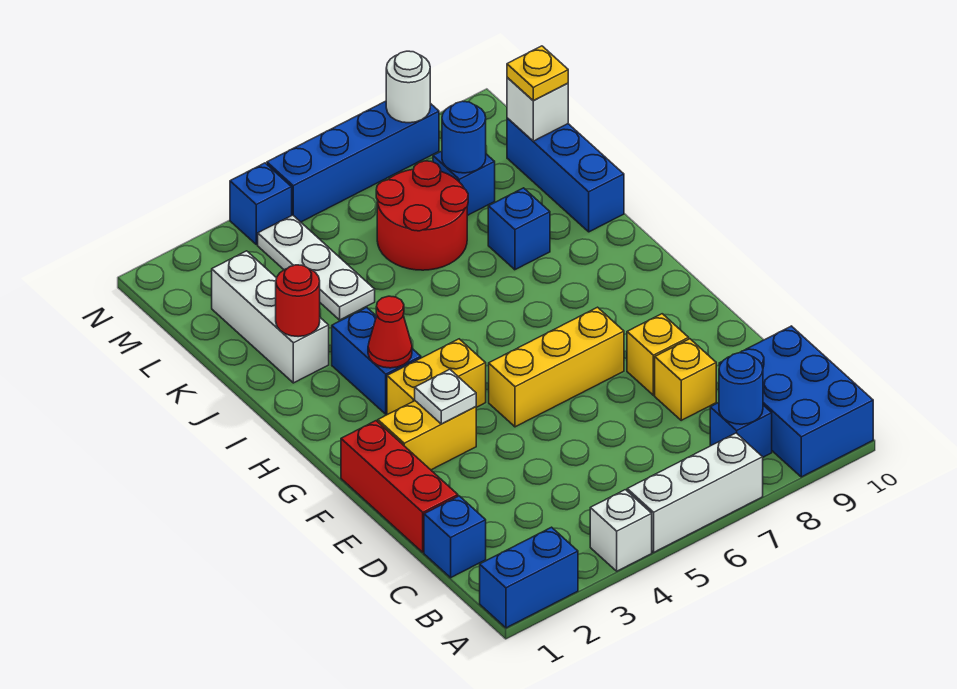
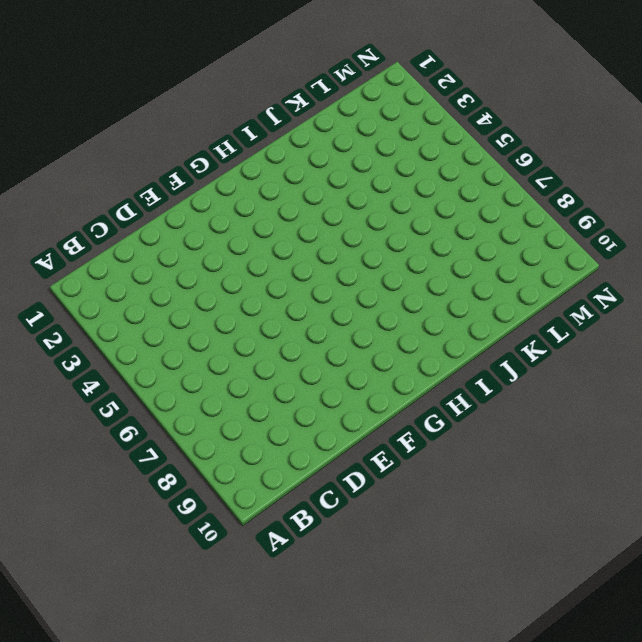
none -> blue 1x2 brick [480,527,578,628]
none -> white 1x1 brick [590,490,652,571]
none -> white 1x3 brick [627,433,763,552]

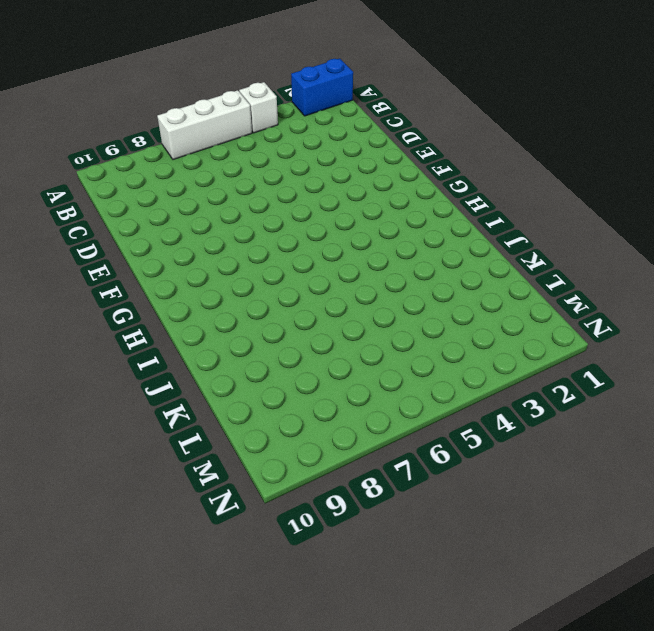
none -> blue 2x3 brick [719,326,873,477]
none -> blue 1x1 brick [710,403,772,457]
none -> blue 1x1 brick [424,496,486,578]

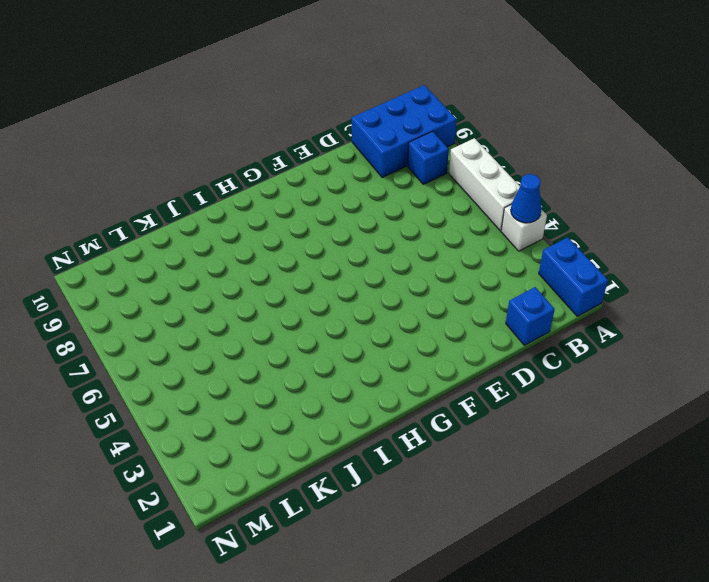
blue 1x1 cone [511,174,542,223] -> none
none -> red 1x3 brick [341,421,458,552]
none -> yellow 1x1 brick [655,339,716,420]
none -> yellow 1x1 brick [627,314,689,395]

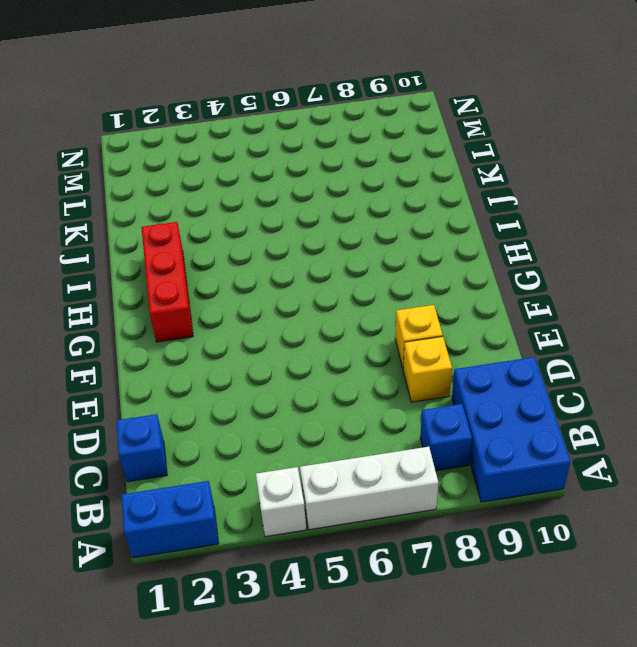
red 1x3 brick [141,222,193,342] -> red 1x3 brick moved to [341,421,458,552]
none -> yellow 1x2 brick [378,401,476,470]
none -> yellow 1x3 brick [489,307,624,427]
none -> yellow 1x2 brick [387,339,486,415]

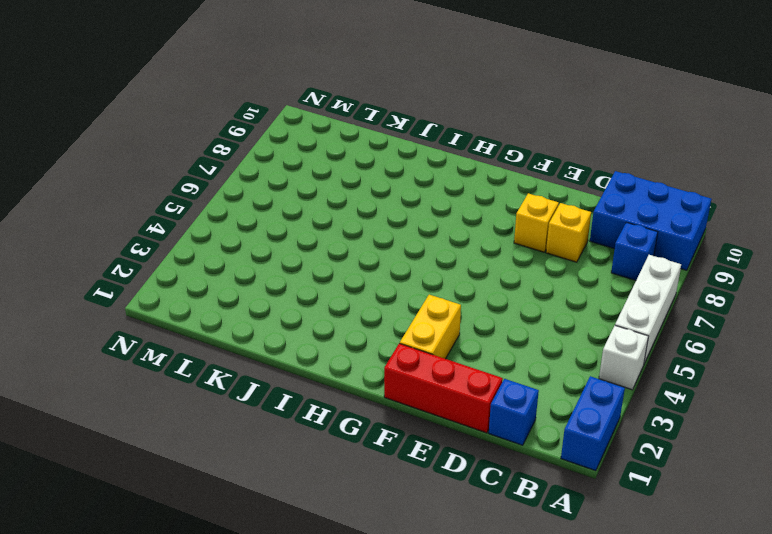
none -> yellow 1x3 brick [489,307,624,427]
none -> yellow 1x2 brick [387,339,486,415]
none -> blue 1x2 brick [332,307,421,414]

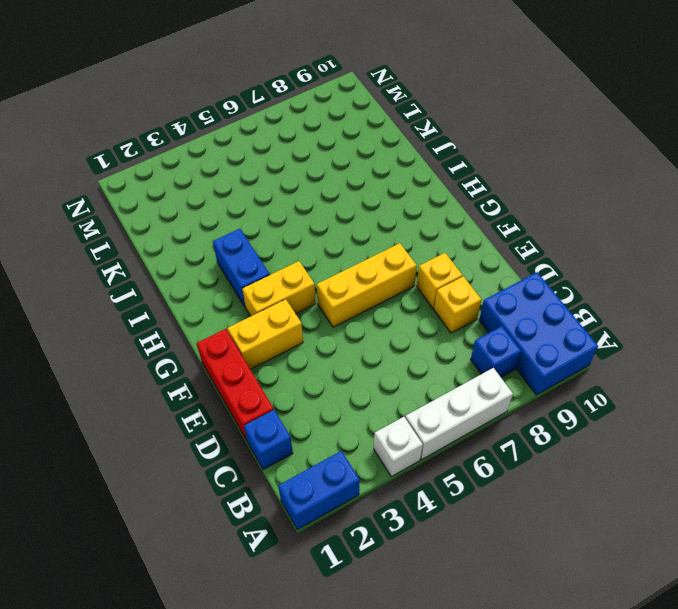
none -> white 1x3 brick [212,251,329,383]
none -> blue 1x1 brick [488,188,550,270]
none -> blue 1x3 brick [507,118,624,232]

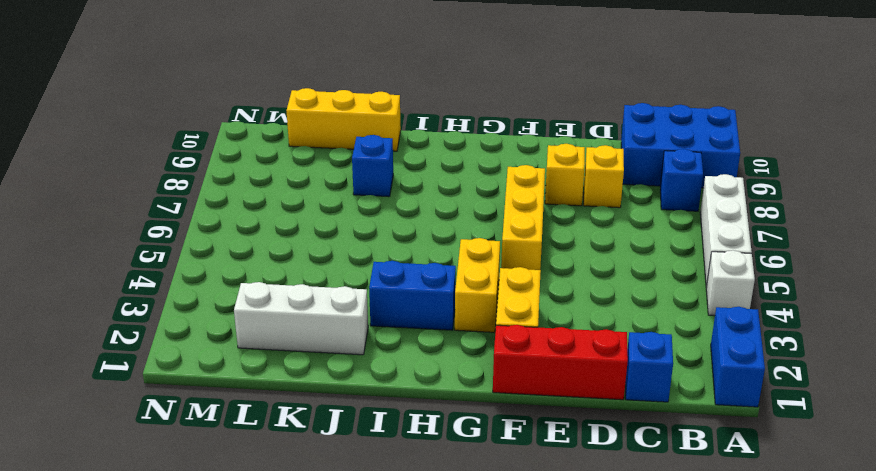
yellow 1x3 brick [286,88,401,151] -> blue 1x3 brick [507,118,624,232]
none -> white 1x3 plate [258,215,375,320]
none -> red 2x2 round brick [376,161,468,270]
none -> blue 1x1 brick [433,151,495,216]

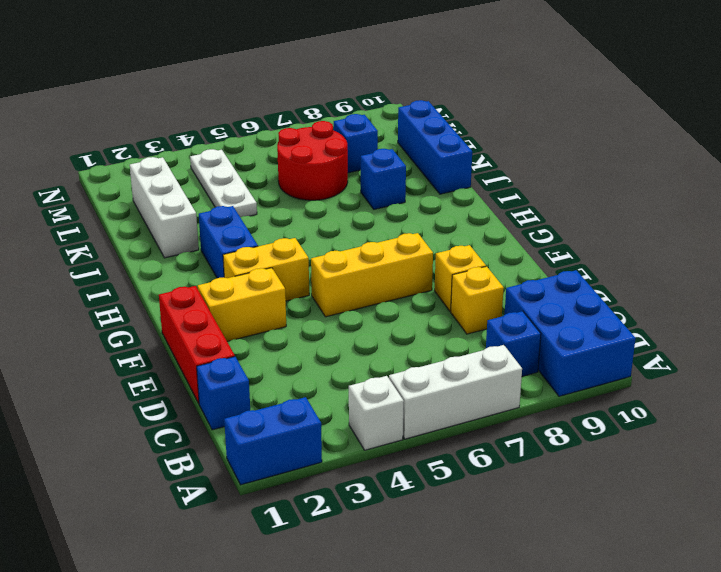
none -> blue 1x1 brick [230,163,292,245]
none -> blue 1x4 brick [267,101,439,222]
none -> blue 1x1 round brick [719,353,763,424]

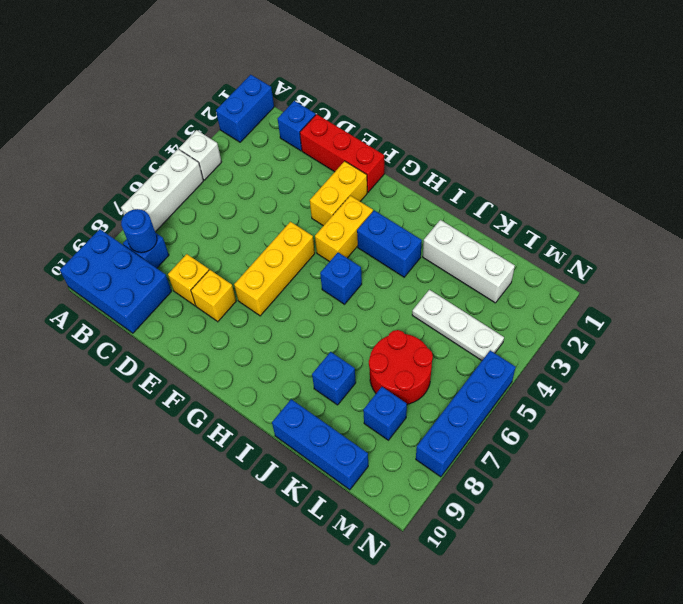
blue 1x1 brick [320,253,362,304] -> blue 1x1 brick moved to [230,163,292,245]
none -> white 1x1 plate [415,369,476,424]
none -> red 1x1 cone [368,296,412,368]
none -> red 1x1 round brick [276,265,320,337]

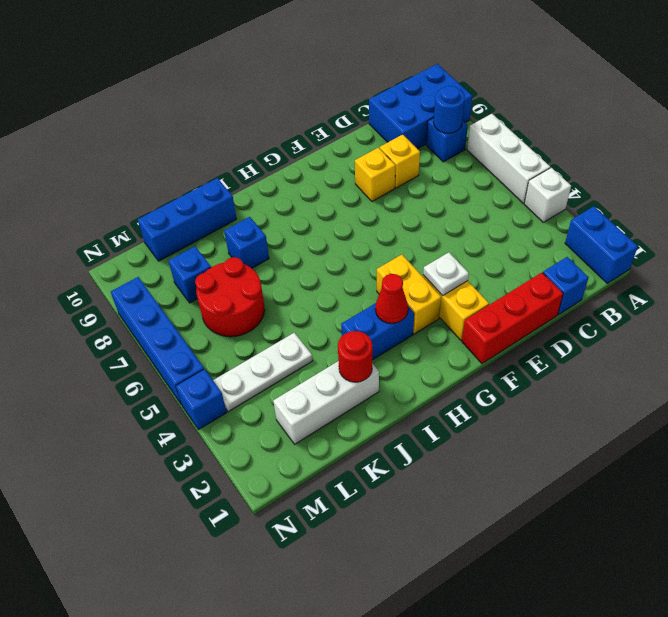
none -> yellow 1x3 brick [489,307,624,427]
none -> blue 1x1 round brick [442,101,486,173]
none -> white 1x1 brick [507,77,568,141]

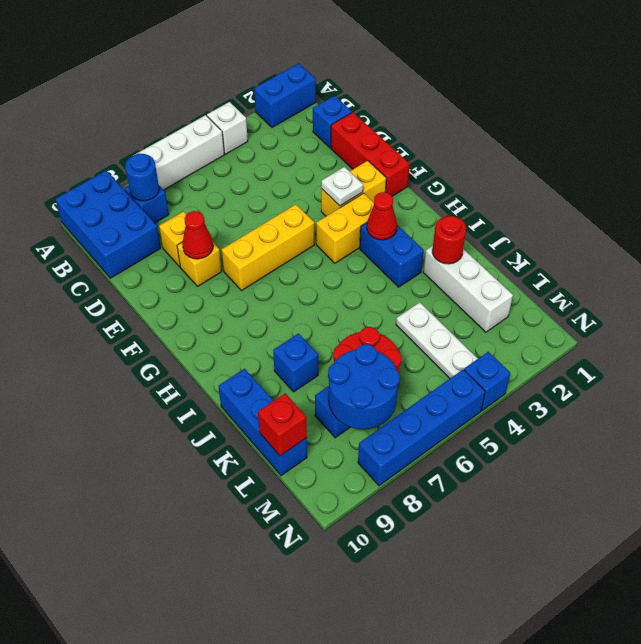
red 1x1 cone [182,211,213,259] -> none
blue 2x2 round brick [328,344,400,429] -> blue 1x1 round brick [442,101,486,173]
red 1x1 brick [258,393,307,456] -> white 1x1 brick [507,77,568,141]
none -> white 1x1 round brick [386,51,430,123]
none -> yellow 1x1 plate [507,46,568,100]

